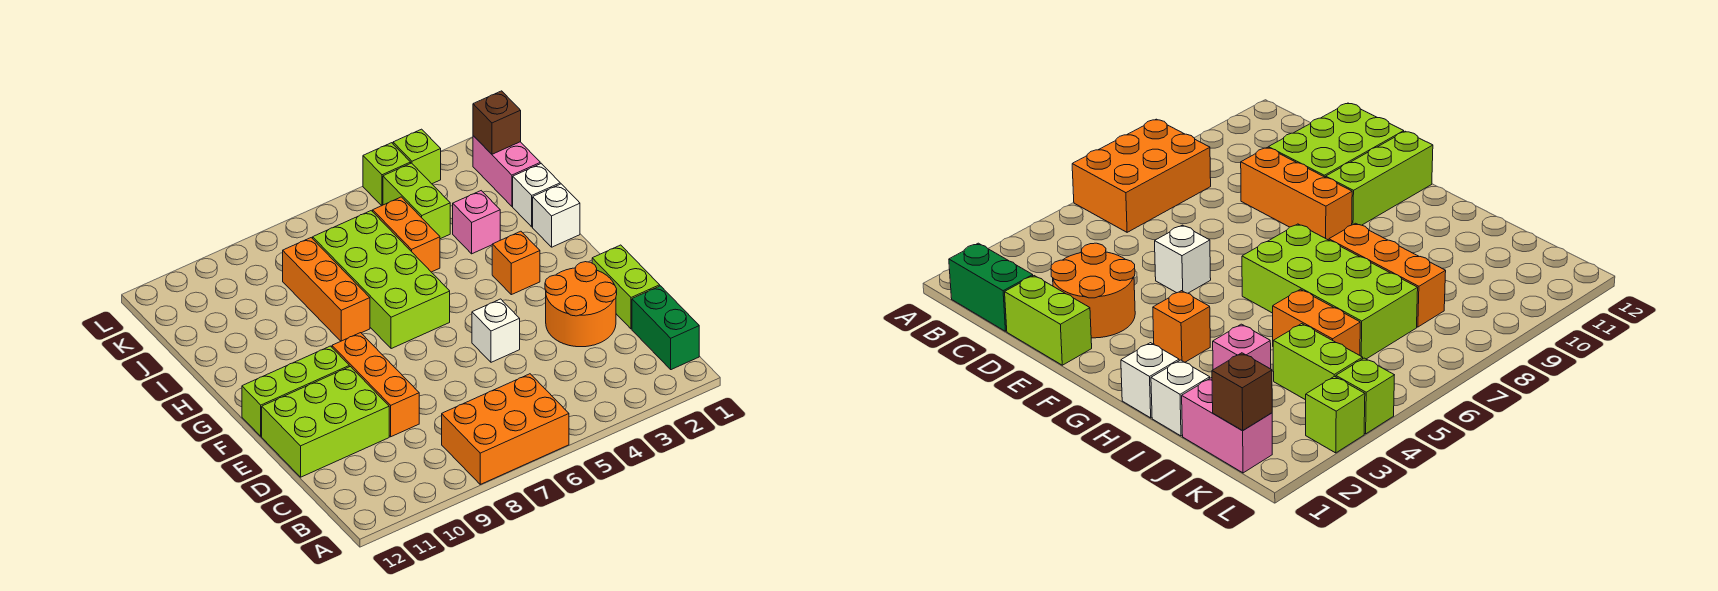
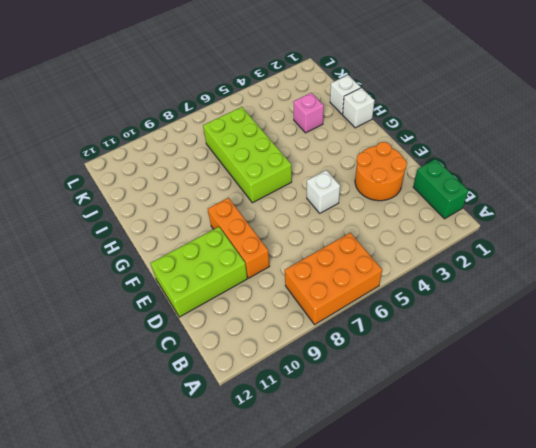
none -> lime 1x2 brick [592,245,660,329]
none -> lime 1x3 brick [242,346,349,436]
none -> orange 1x1 brick [492,231,540,295]

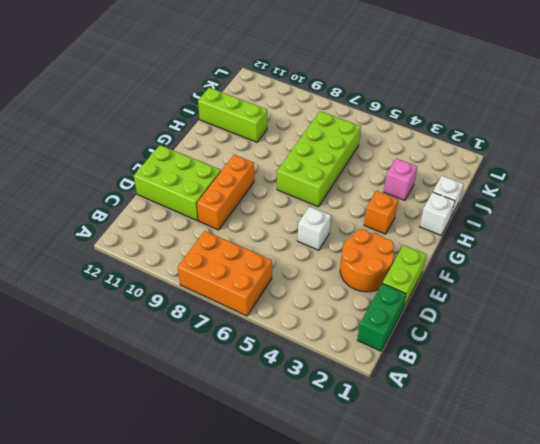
lime 1x3 brick [198,88,267,142] -> lime 1x3 brick moved to [242,346,349,436]
none -> orange 1x3 brick [283,238,370,341]
none -> orange 1x2 brick [373,197,440,272]
none -> pink 1x2 brick [473,136,540,206]

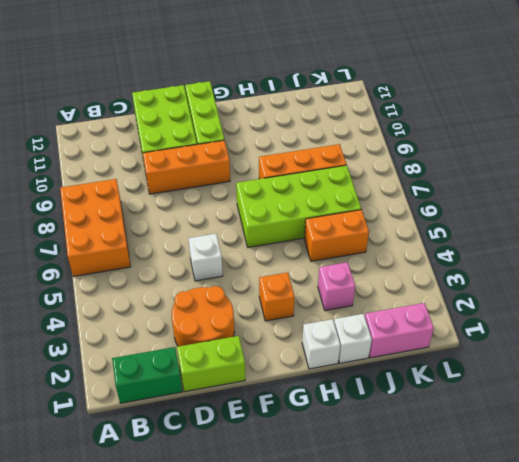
none -> lime 1x2 brick [383,163,450,239]
none -> lime 1x1 brick [393,129,441,184]
none -> lime 1x1 brick [363,143,411,206]

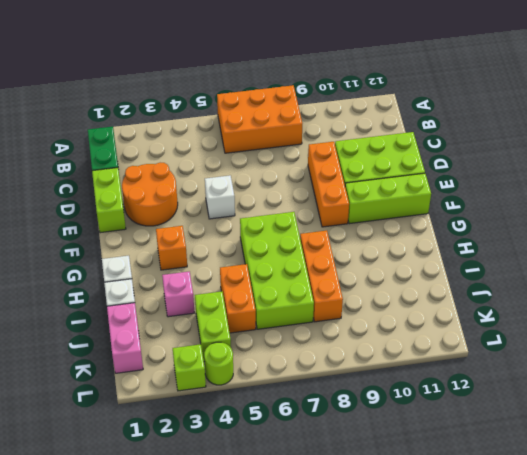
lime 1x1 round brick [204,342,233,385] -> lime 1x1 brick [363,143,411,206]
none -> brown 1x1 brick [473,91,521,154]

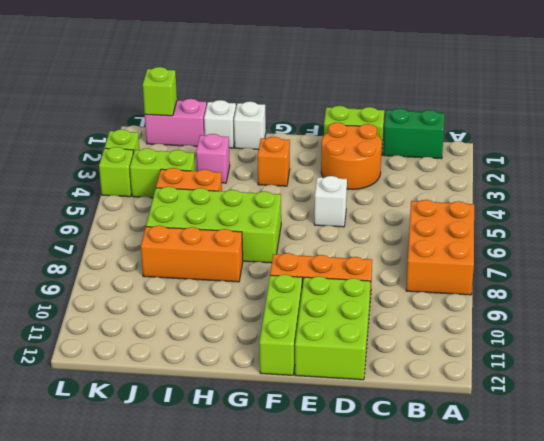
lime 1x1 brick [143,67,177,116] -> brown 1x1 brick [473,91,521,154]

